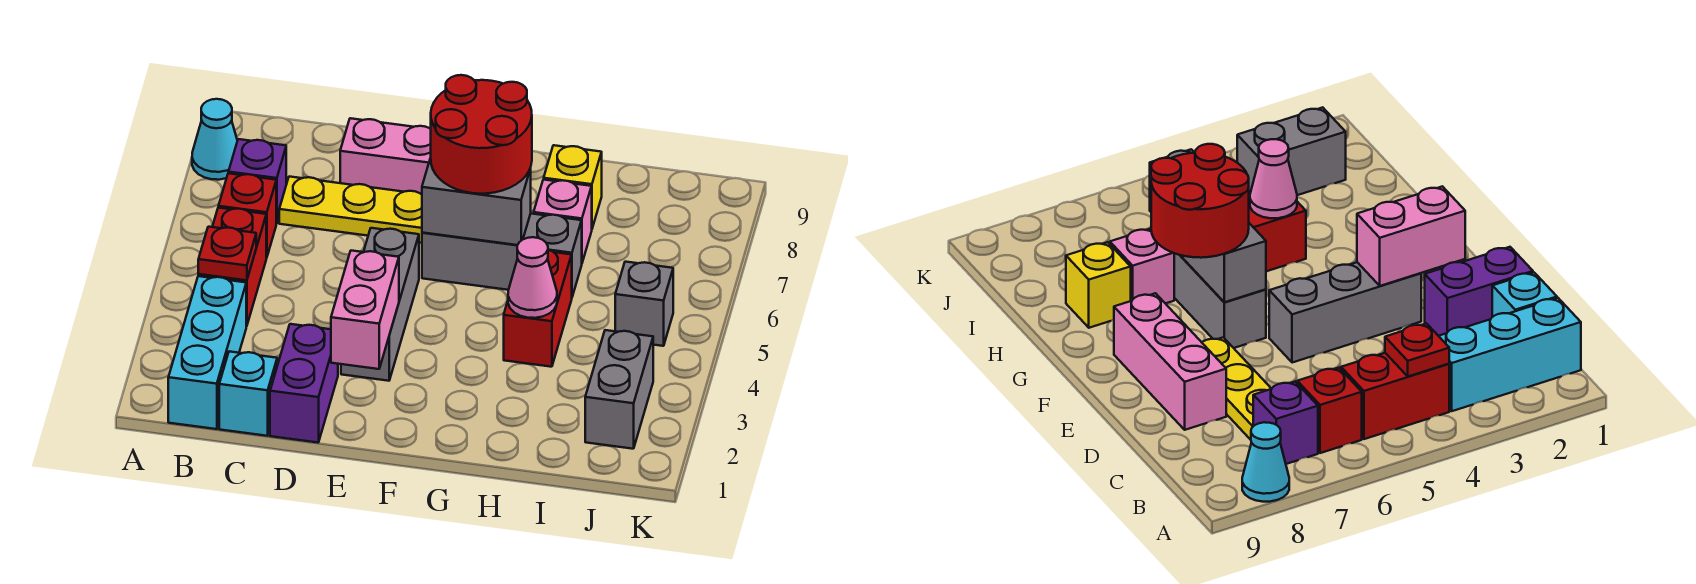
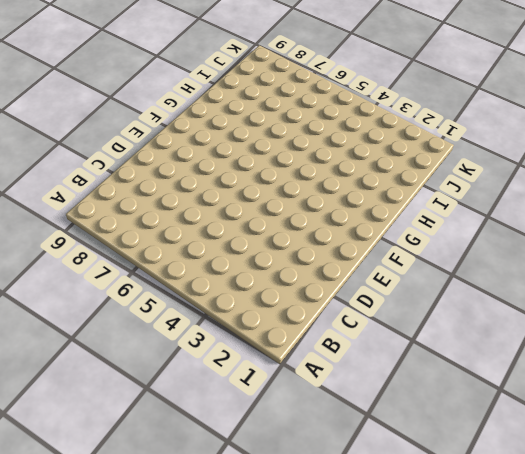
none -> cyan 1x1 cone [192,99,237,180]
none -> cyan 1x3 brick [168,276,246,429]
none -> red 1x2 brick [198,208,266,326]

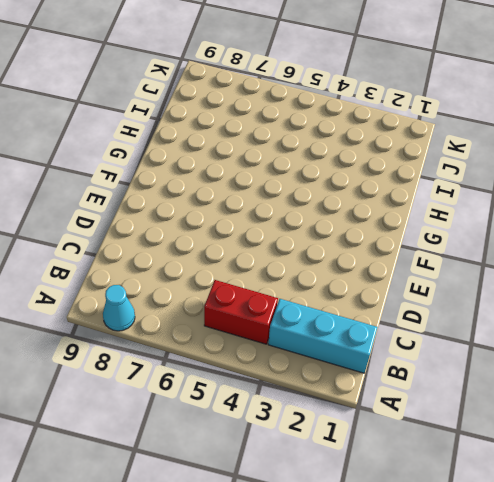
none -> red 1x1 brick [218,173,276,258]
none -> purple 1x1 brick [228,139,286,224]
none -> cyan 1x1 brick [219,351,277,436]

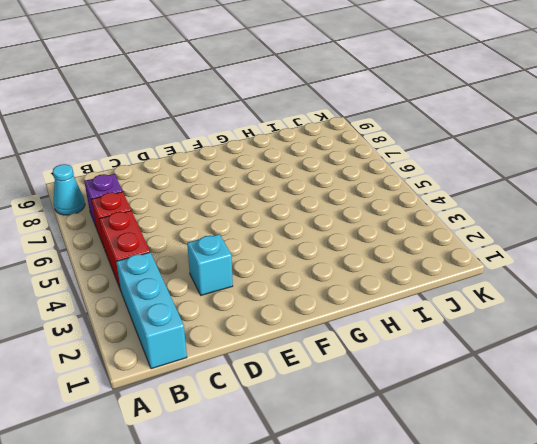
cyan 1x1 brick [187,234,233,295] -> cyan 1x1 brick moved to [219,351,277,436]
none -> yellow 1x3 plate [279,177,422,243]
none -> purple 1x2 brick [270,324,338,443]
none -> pink 1x3 brick [340,118,431,194]

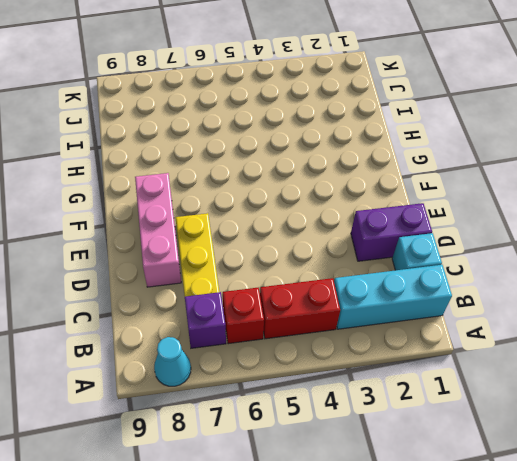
none -> grey 1x3 brick [341,228,419,381]
none -> grey 1x3 brick [422,214,582,297]
none -> red 1x2 brick [504,250,572,367]

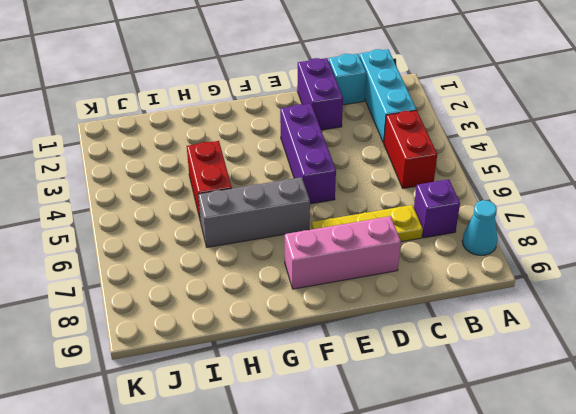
purple 1x3 brick [280,104,336,204] -> grey 1x3 brick [341,228,419,381]
none -> red 1x1 brick [218,173,276,258]
none -> pink 1x1 brick [534,180,592,262]
none -> yellow 1x1 brick [544,145,602,228]

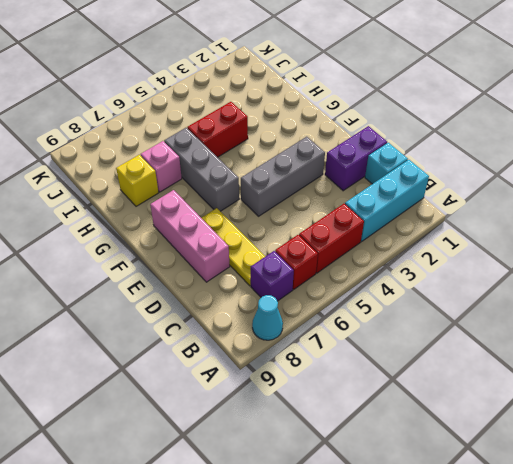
none -> grey 1x2 brick [585,330,653,449]
none -> grey 1x1 brick [615,262,673,346]
none -> red 1x1 plate [198,227,256,280]

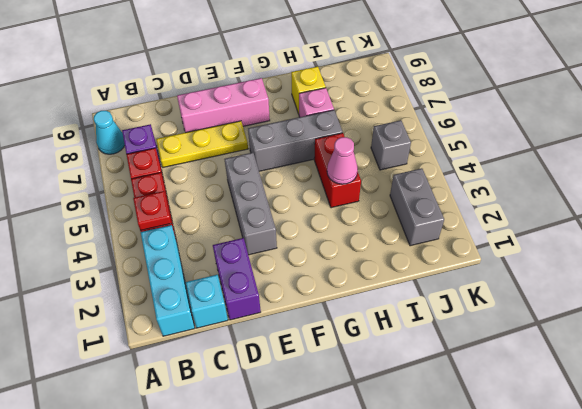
none -> pink 1x2 brick [331,251,399,369]
none -> grey 1x2 brick [422,158,531,245]
none -> red 2x2 round brick [431,75,532,194]

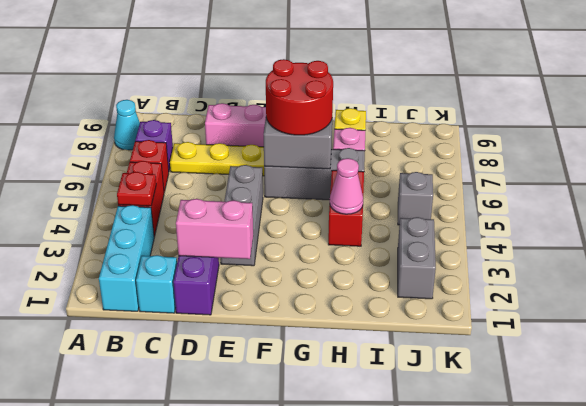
pink 1x2 brick [176,199,253,259] -> pink 1x2 brick turned to [331,251,399,369]

